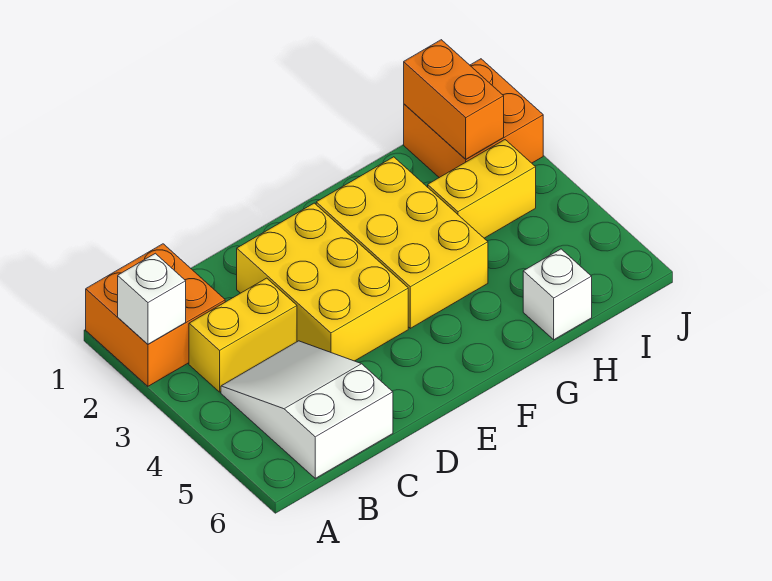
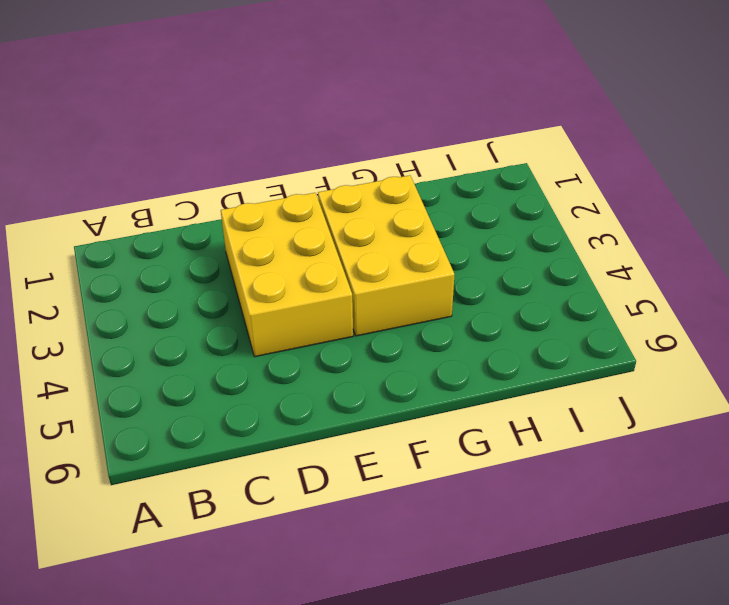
none -> orange 2x2 brick [86,244,225,386]
none -> yellow 1x2 brick [189,278,297,392]

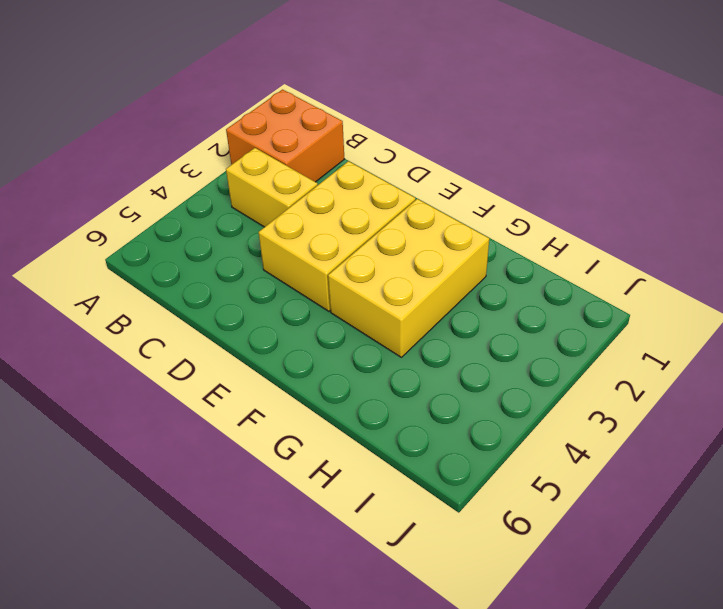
none -> white 2x3 slope [221,341,393,478]
none -> yellow 1x2 brick [428,140,536,238]

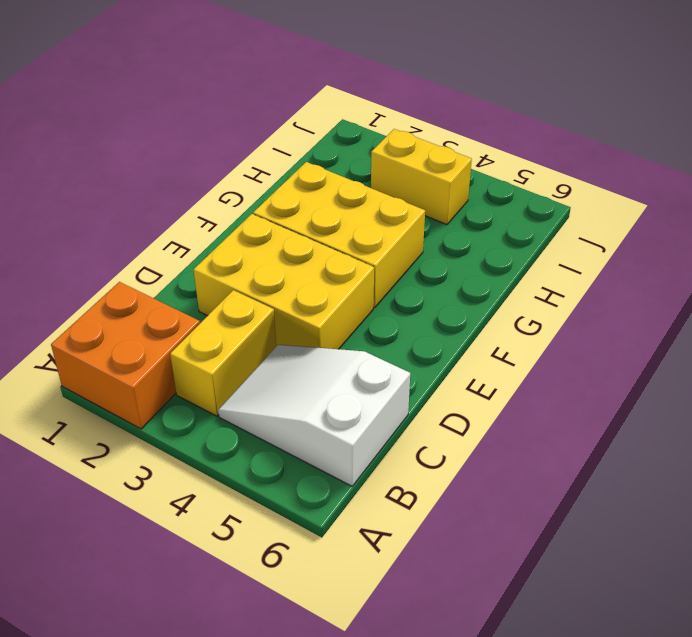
yellow 1x2 brick [371,129,472,225] -> yellow 1x2 brick turned to [428,140,536,238]
none -> white 1x1 brick [523,249,592,340]
none -> orange 2x2 brick [404,59,543,178]

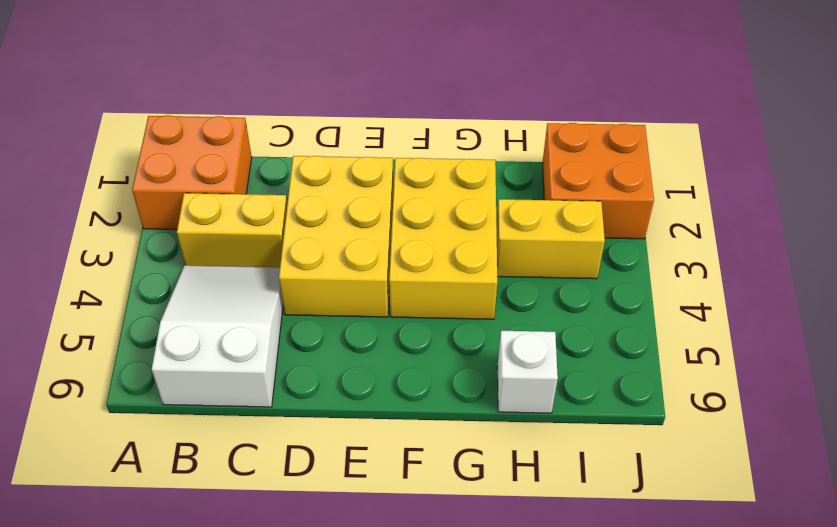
none -> white 1x1 brick [118,253,186,344]
none -> orange 1x2 brick [404,40,504,159]

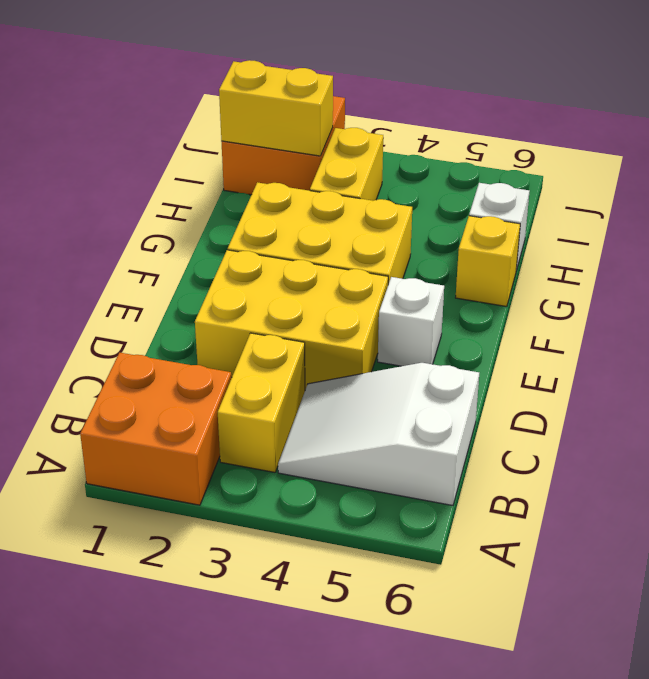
white 1x1 brick [378,277,444,366] -> white 1x1 brick moved to [118,253,186,344]
yellow 1x1 brick [456,216,520,307] -> none
yellow 1x2 brick [219,60,333,156] -> orange 1x2 brick [404,40,504,159]

